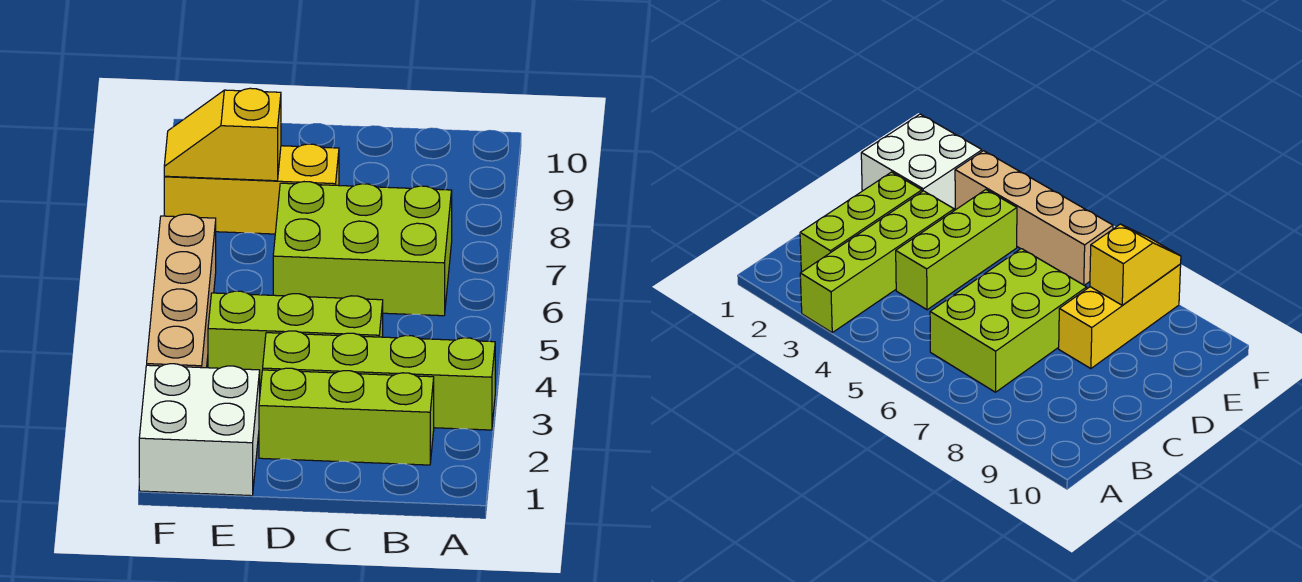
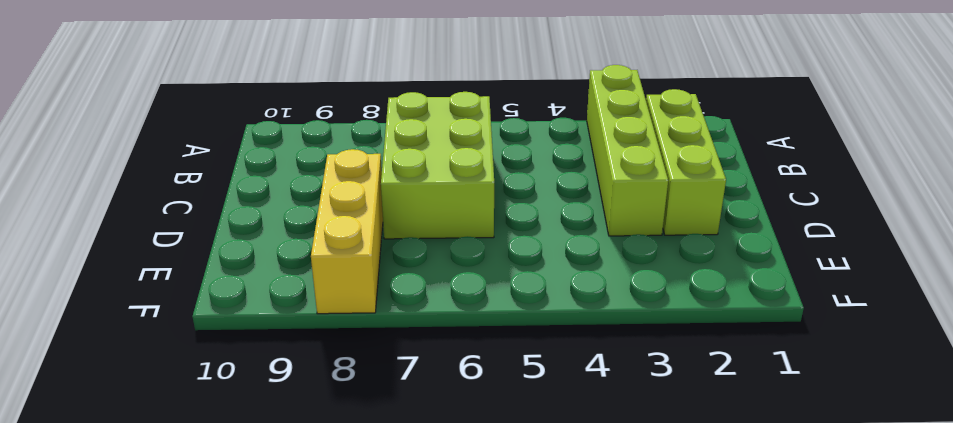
none -> lime 1x3 brick [208,291,383,383]
none -> white 2x2 brick [139,364,260,496]

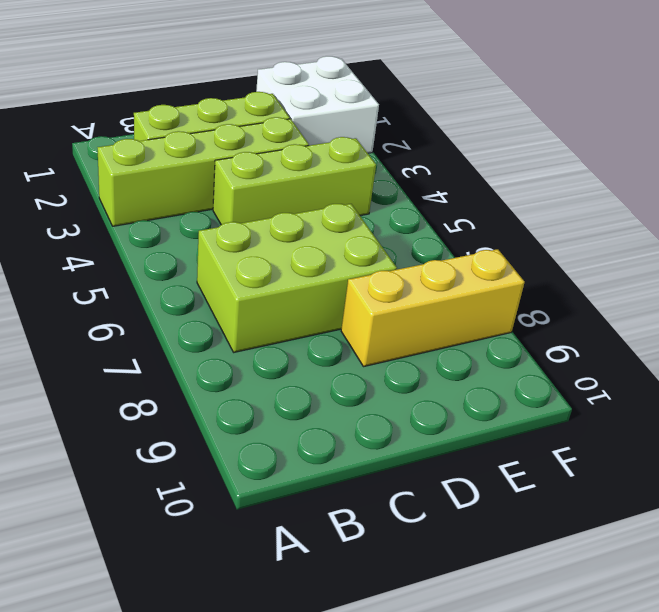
none -> tan 1x4 brick [147,214,216,368]
none -> yellow 1x2 slope [164,88,281,181]

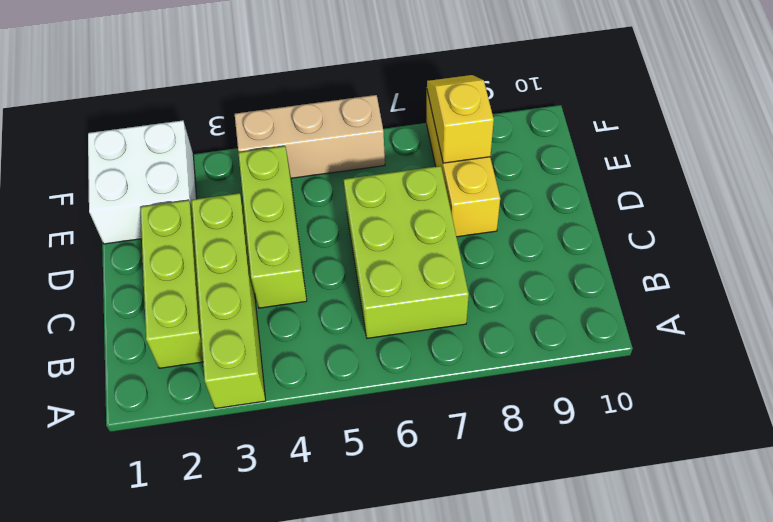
tan 1x3 brick [235,95,385,178] -> tan 1x4 brick [147,214,216,368]

